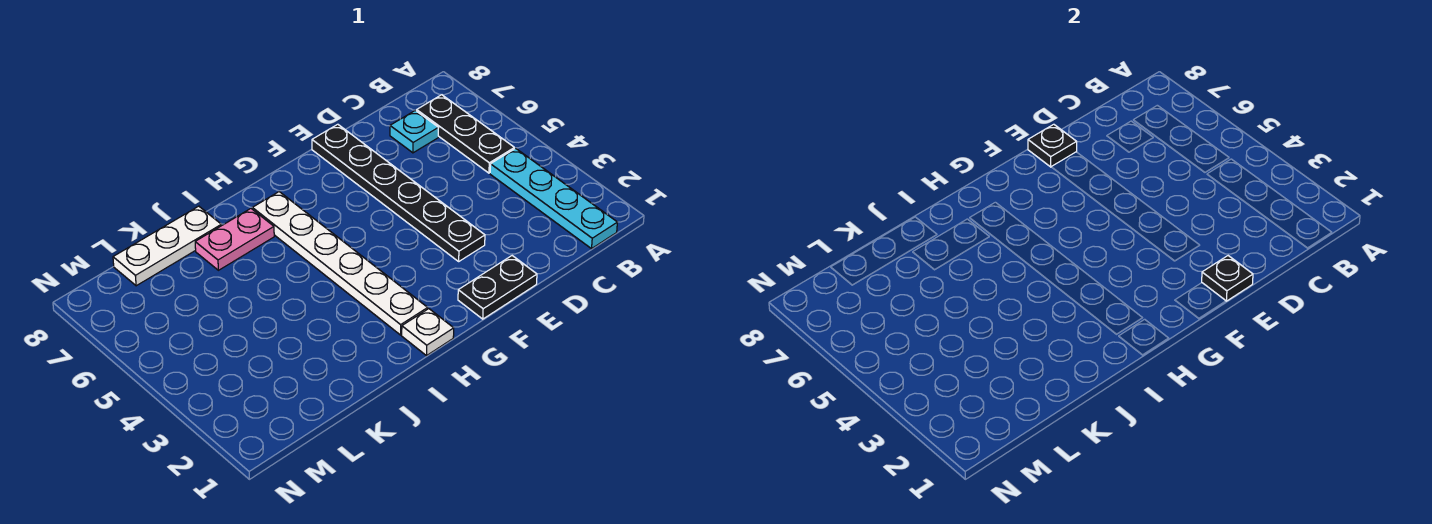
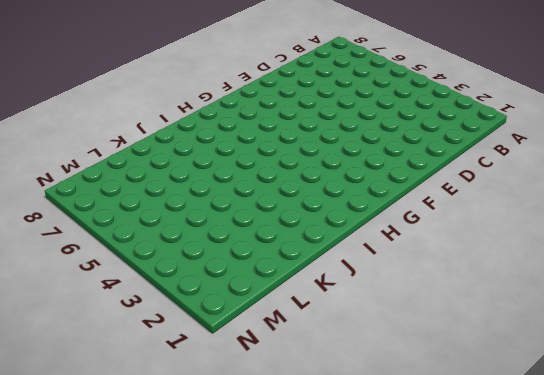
none -> cyan 1x4 plate [490,148,617,249]
none -> black 1x3 plate [417,95,514,173]

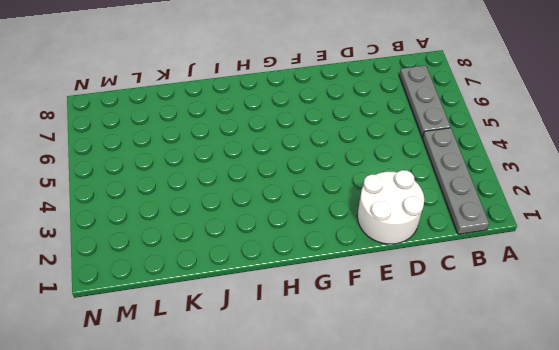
grey 1x4 plate [423,128,489,234] -> cyan 1x4 plate [490,148,617,249]
grey 1x3 plate [399,65,450,137] -> black 1x3 plate [417,95,514,173]
white 2x2 round brick [357,170,424,244] -> black 1x2 plate [458,256,537,319]
none -> cyan 1x1 plate [390,110,438,153]
none -> black 1x6 plate [312,124,485,261]

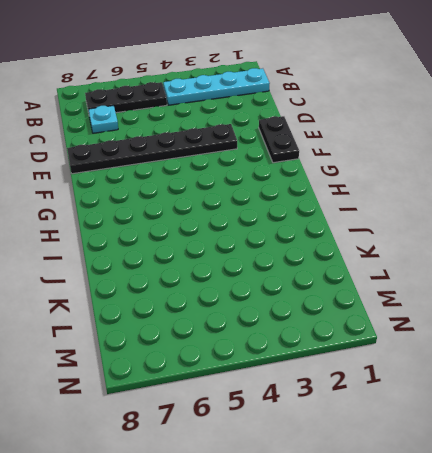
none -> white 1x1 plate [402,309,454,356]
none -> white 1x6 plate [252,192,428,335]

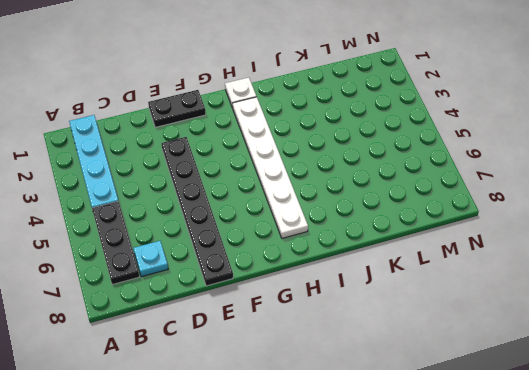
none -> pink 1x2 plate [195,209,274,270]
none -> white 1x3 plate [113,206,221,286]

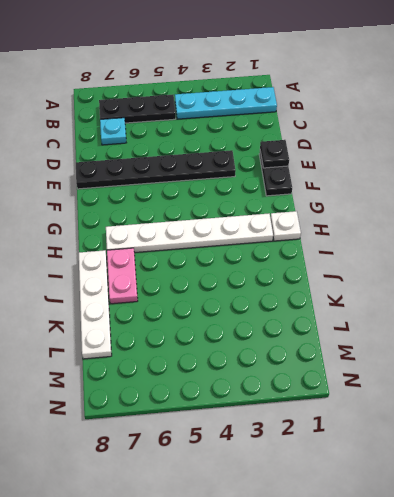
white 1x4 plate [79,250,112,359] -> white 1x3 plate [113,206,221,286]
none -> black 1x1 plate [1028,124,1077,167]

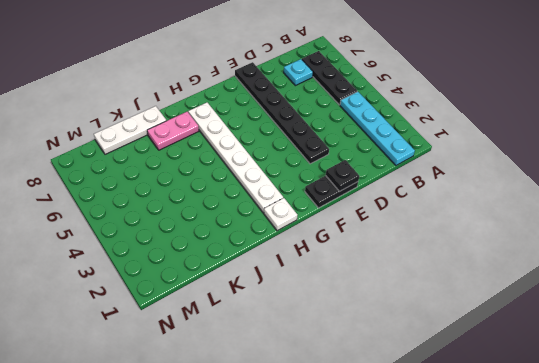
none -> black 1x1 plate [1028,124,1077,167]

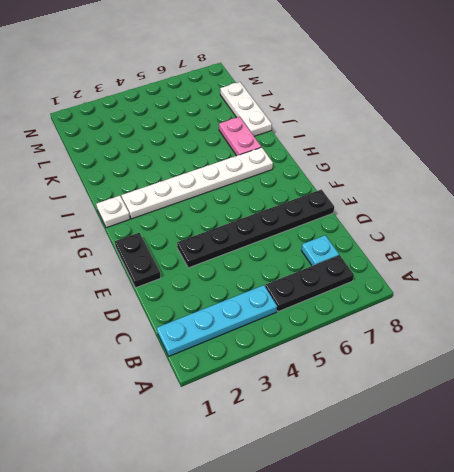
none -> black 1x1 plate [1202,256,1253,301]
none -> black 1x1 plate [1028,124,1077,167]

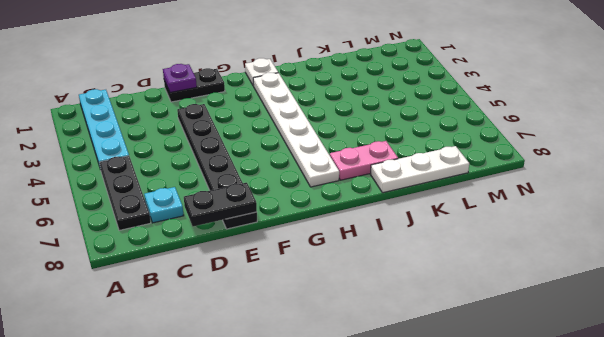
black 1x2 plate [184,183,257,226] -> black 1x1 plate [1028,124,1077,167]
purple 1x1 plate [163,64,197,93] -> black 1x1 plate [1202,256,1253,301]

